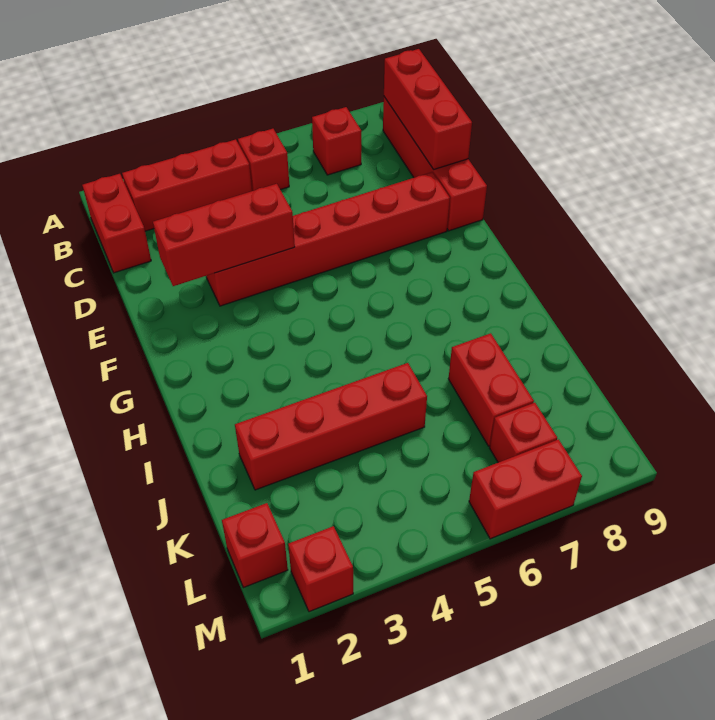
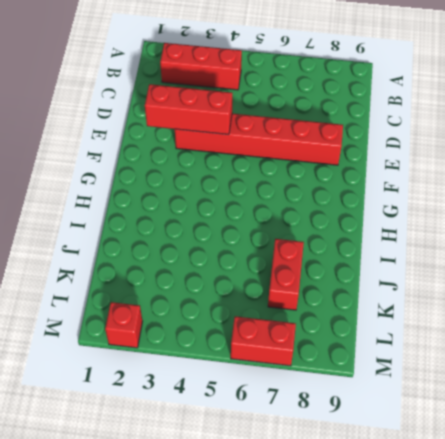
none -> red 1x2 brick [82,174,151,273]
none -> red 1x1 brick [238,129,289,191]
none -> red 1x1 brick [312,107,361,175]

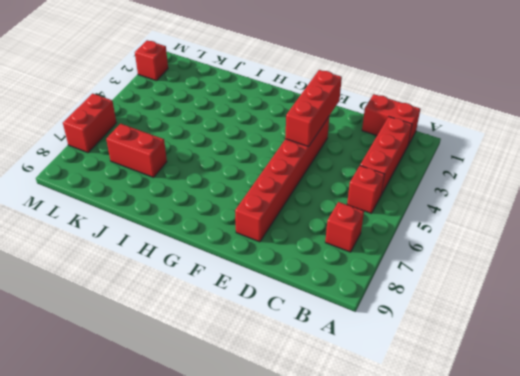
none -> red 1x4 brick [383,97,487,231]
none -> red 1x4 brick [235,363,427,490]
none -> red 1x1 brick [222,503,288,588]

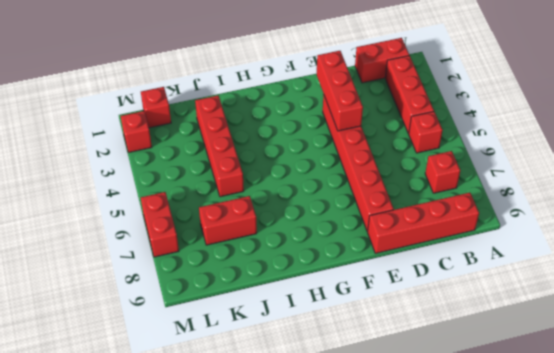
none -> red 1x1 brick [490,403,557,462]
none -> red 1x3 brick [384,49,472,169]

